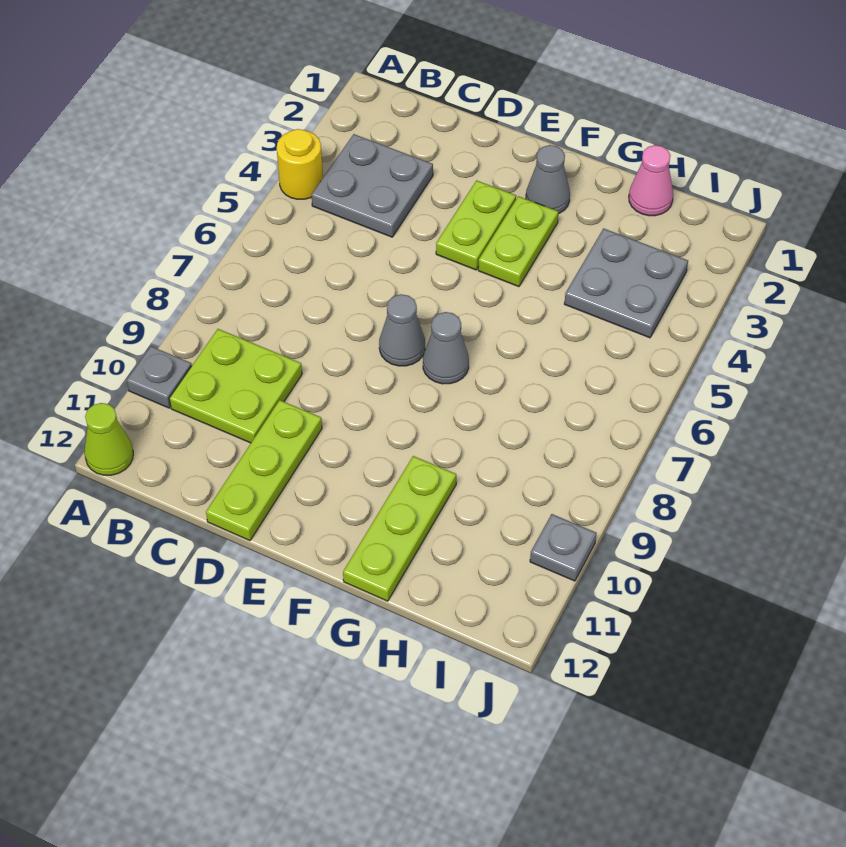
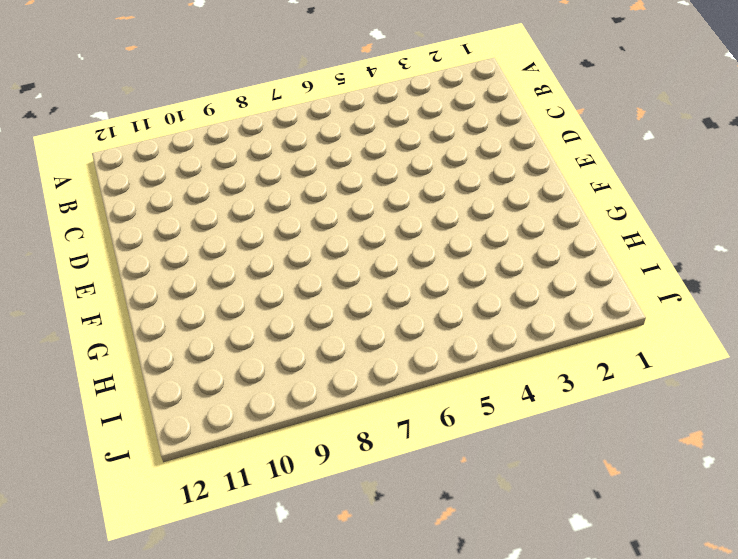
none -> yellow 1x1 round brick [277,129,323,199]
none -> grey 1x1 plate [127,346,192,408]
none -> lime 1x1 cone [84,403,133,475]

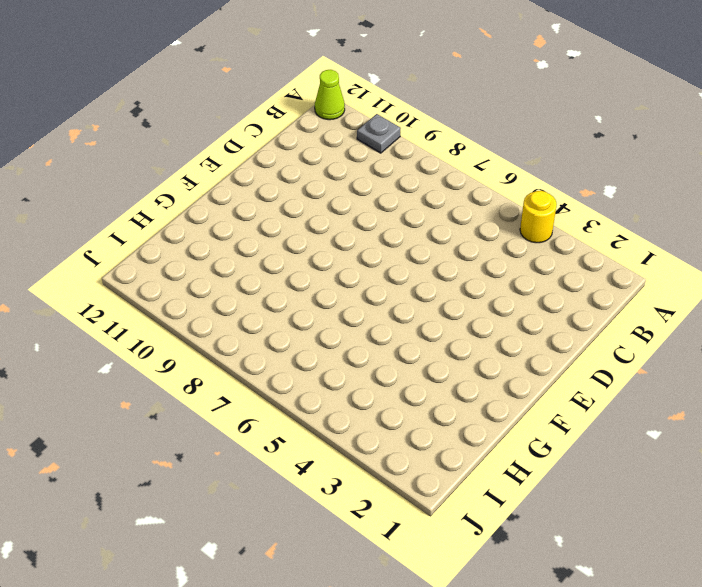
none -> grey 2x2 plate [312,134,433,237]
none -> lime 2x2 plate [169,329,302,443]
none -> lime 1x3 plate [206,400,322,541]

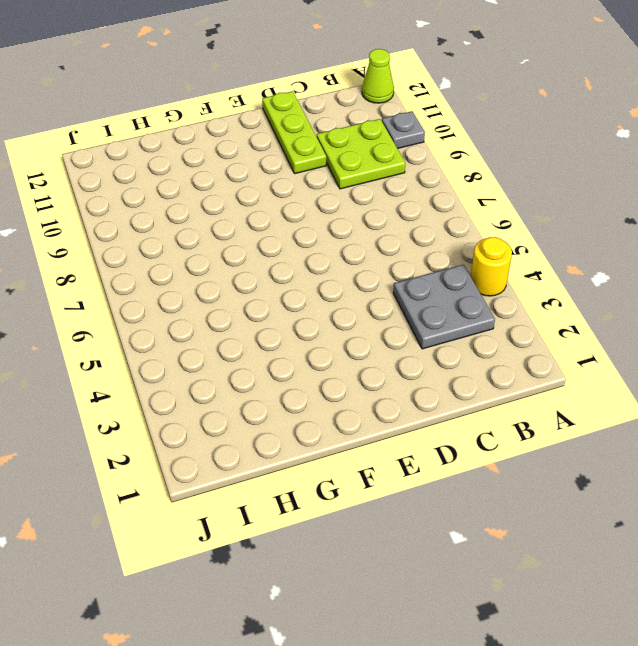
none -> lime 1x2 plate [436,180,516,270]
none -> grey 1x1 cone [379,294,425,366]
none -> grey 1x1 cone [526,145,570,214]

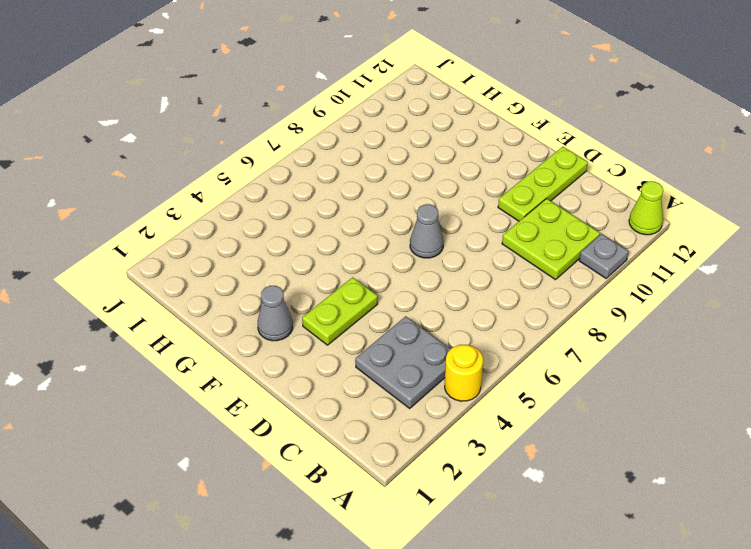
none -> lime 1x2 plate [478,196,558,287]
none -> grey 1x1 cone [423,312,469,384]
none -> lime 1x3 plate [343,456,456,601]

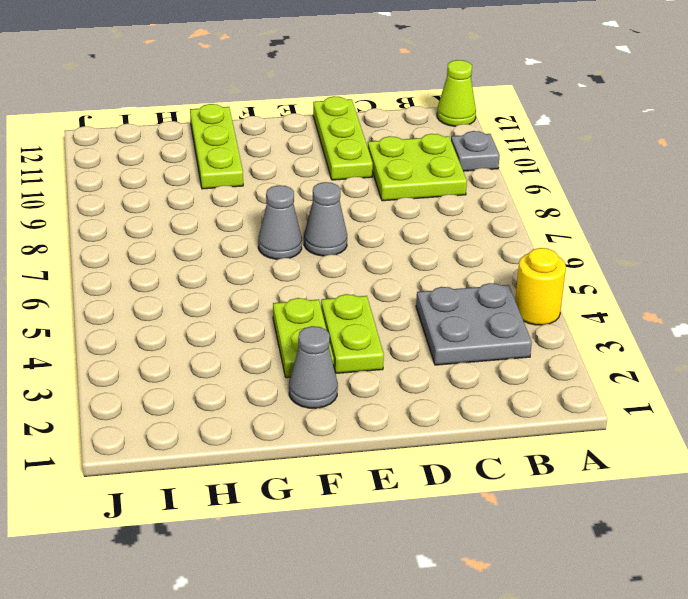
none -> pink 1x1 cone [629,145,673,216]
none -> grey 2x2 plate [564,228,688,338]
none -> grey 1x1 plate [530,514,596,581]

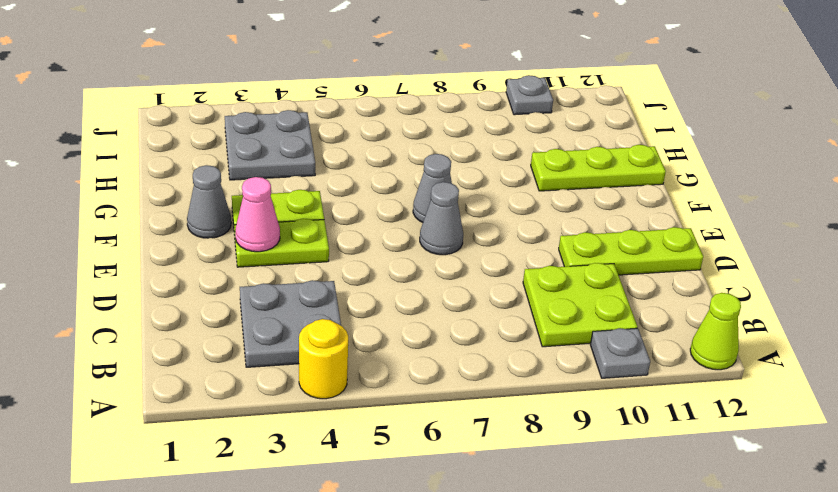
pink 1x1 cone [235,177,280,252] -> pink 1x1 cone moved to [629,145,673,216]

